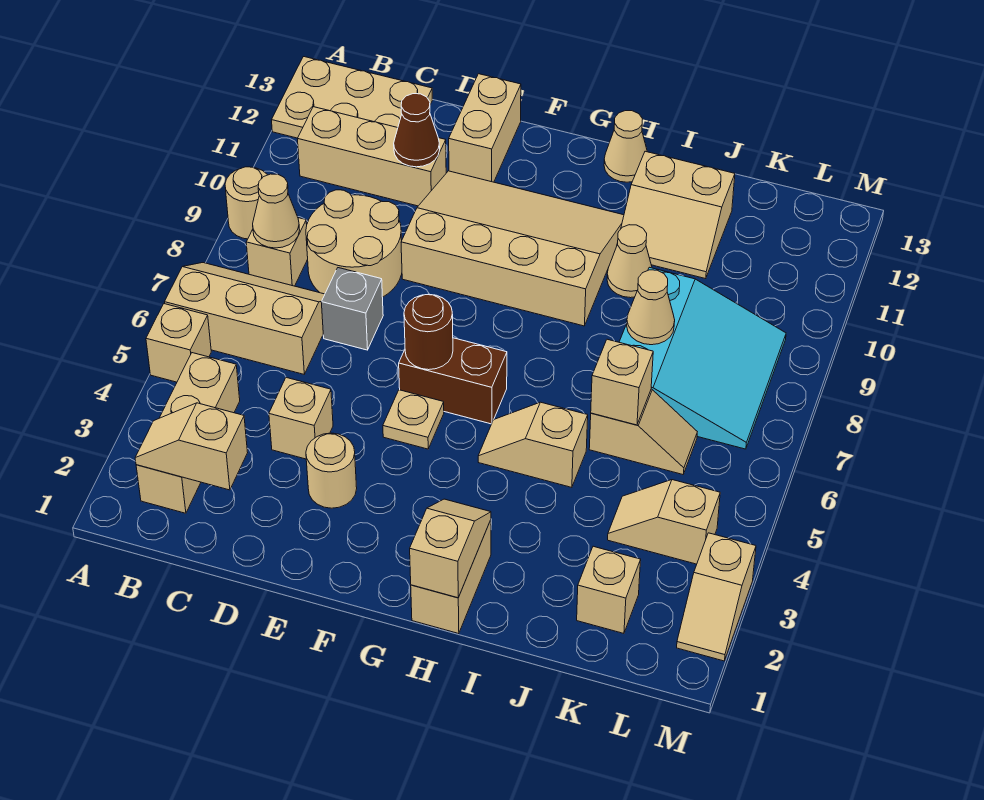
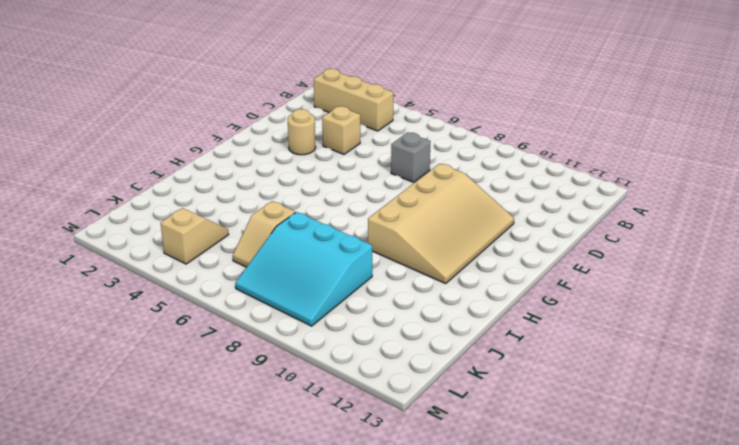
none -> tan 1x1 brick [146,304,211,382]
none -> tan 2x3 slope [165,263,325,374]
none -> tan 1x1 round brick [225,167,267,239]
none -> tan 2x3 plate [272,57,432,138]

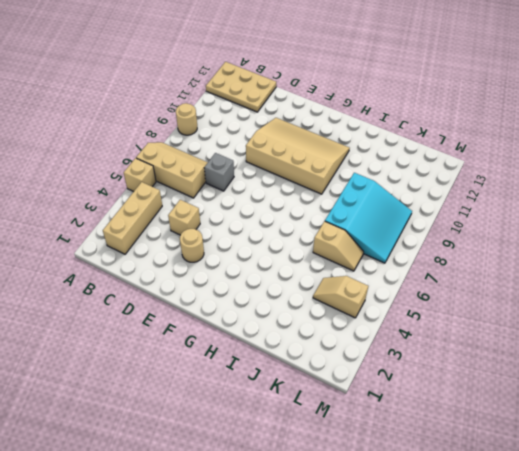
none -> tan 1x1 brick [246,218,308,286]
none -> tan 1x3 brick [298,107,446,206]
none -> tan 2x2 round brick [306,190,402,297]
none -> tan 1x2 brick [449,74,521,182]

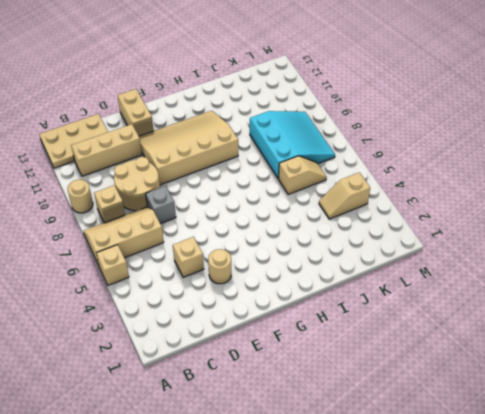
none -> tan 1x3 brick [136,353,240,513]
none -> tan 1x1 plate [383,390,444,449]
none -> brown 1x2 brick [399,338,507,424]
none -> tan 1x2 brick [411,520,491,634]

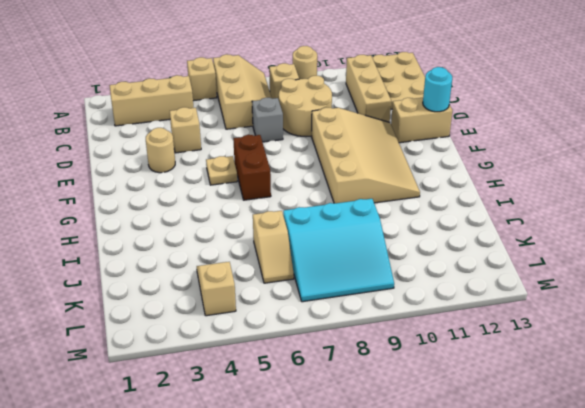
cyan 1x1 round brick [423,67,452,112] -> none
none -> tan 1x2 brick [411,520,491,634]
none -> tan 1x2 slope [478,402,588,487]
none -> tan 1x1 cone [604,111,647,182]
none -> tan 1x1 cone [607,225,652,298]

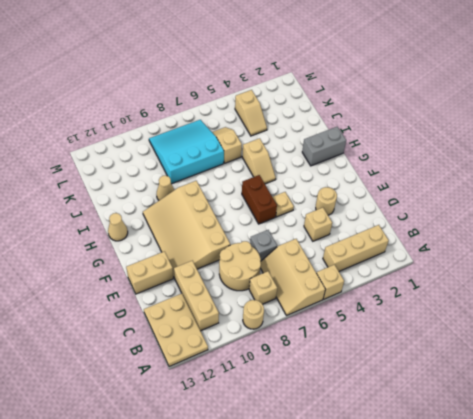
grey 1x2 brick [302,127,346,166] -> tan 1x2 brick [411,520,491,634]
none -> tan 2x2 slope [617,151,735,279]
none -> tan 1x1 brick [577,546,641,633]
none -> tan 1x2 slope [677,533,756,661]
none -> tan 1x2 slope [135,403,248,490]

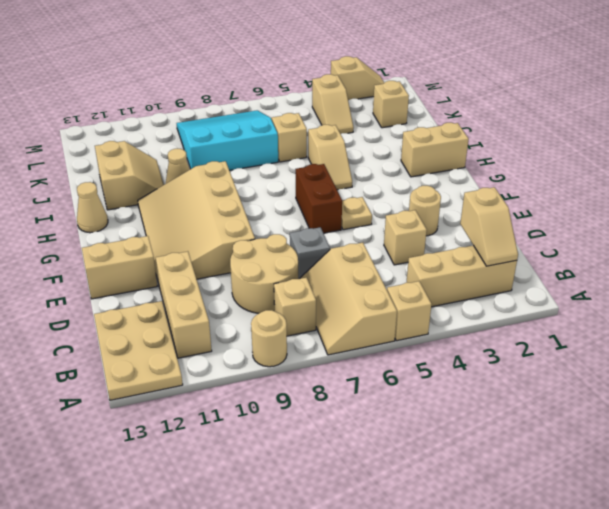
none -> tan 1x1 cone [253,174,300,248]
none -> brown 1x1 cone [394,94,440,167]
none -> brown 1x1 round brick [404,294,453,370]
none -> tan 1x2 slope [410,499,491,598]

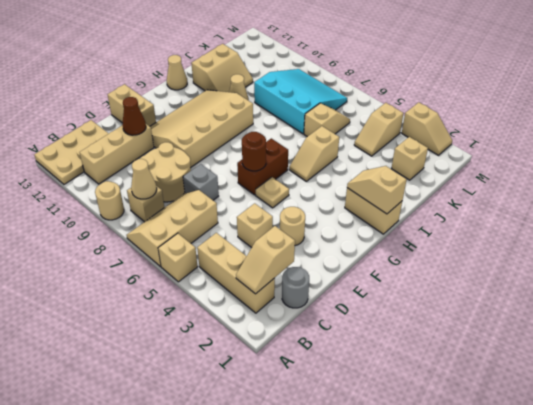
grey 1x1 round brick [282,267,309,308] -> none
none -> tan 1x1 brick [591,339,653,425]
none -> tan 1x1 cone [627,270,675,345]

